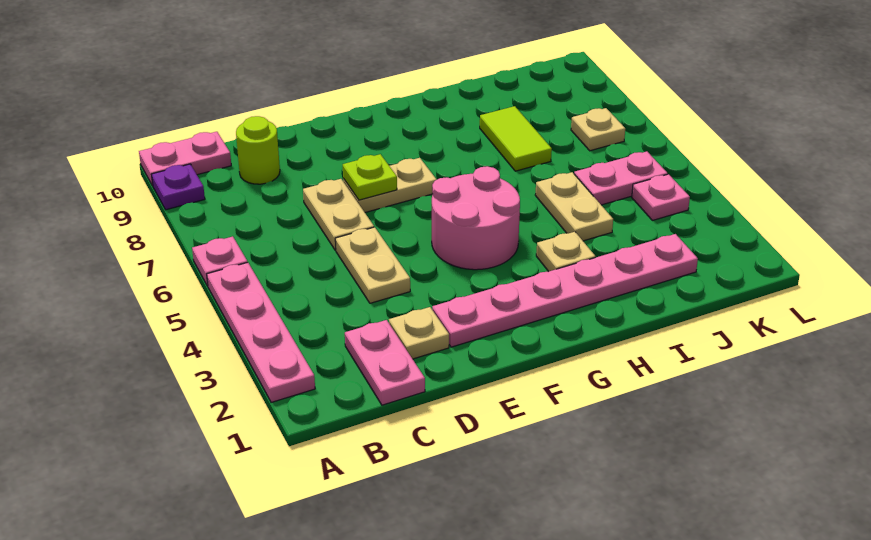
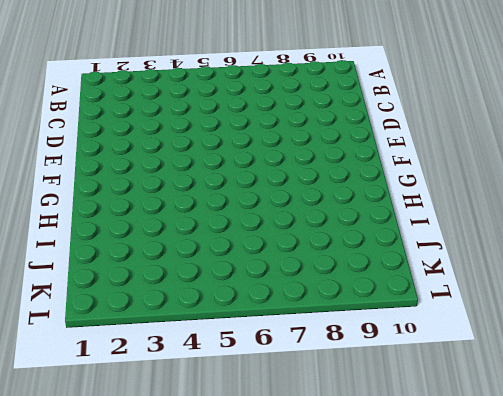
none -> pink 1x4 plate [207,263,315,402]
none -> pink 1x1 plate [192,236,248,286]
none -> purple 1x1 plate [152,164,205,210]

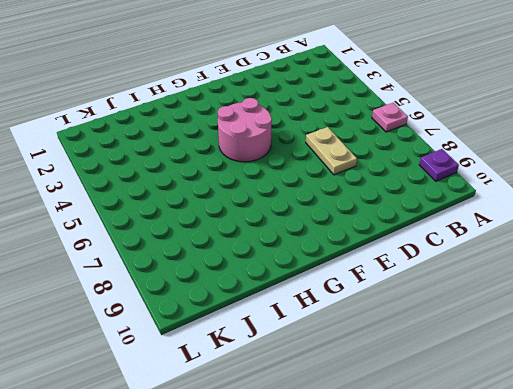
none -> pink 1x4 plate [207,263,315,402]
none -> pink 1x2 plate [139,132,231,186]
none -> pink 1x2 plate [345,320,425,405]

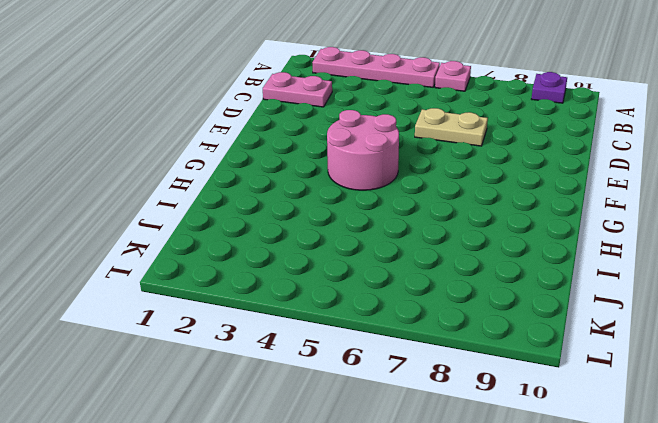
none -> pink 1x2 plate [139,132,231,186]
none -> lime 1x1 round brick [236,116,280,184]
none -> tan 1x1 plate [389,307,449,359]

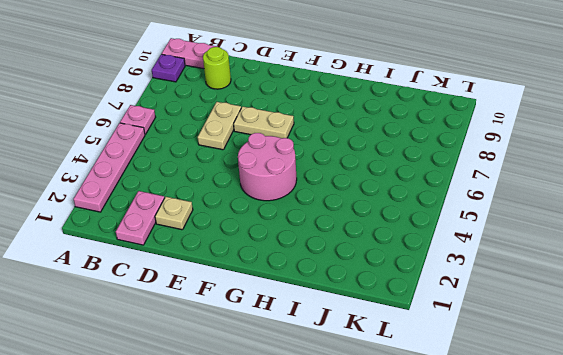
none -> tan 1x2 plate [335,227,410,303]
none -> pink 1x6 plate [432,234,698,347]
none -> tan 1x1 plate [536,232,596,272]

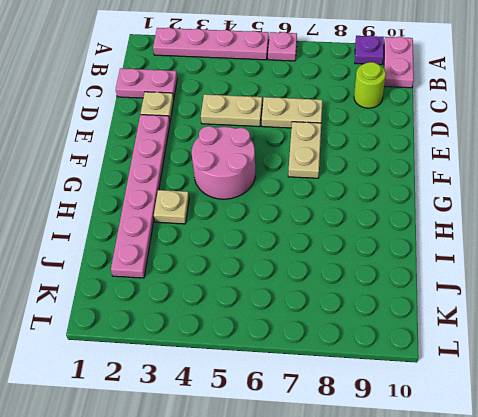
none -> tan 1x2 plate [535,172,613,241]
none -> lime 1x2 tile [480,106,552,171]
none -> pink 1x2 plate [574,151,668,205]

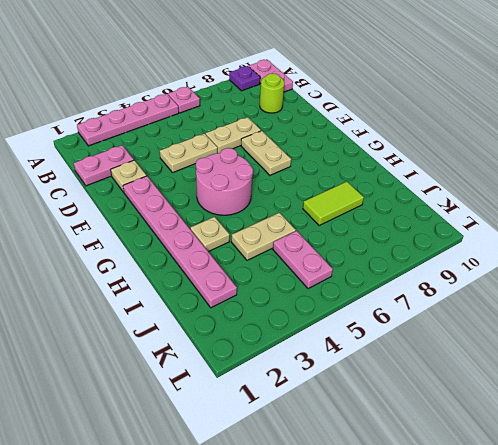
none -> pink 1x1 plate [632,174,690,220]
none -> tan 1x1 plate [571,108,625,151]
none -> lime 1x1 plate [343,154,397,200]

